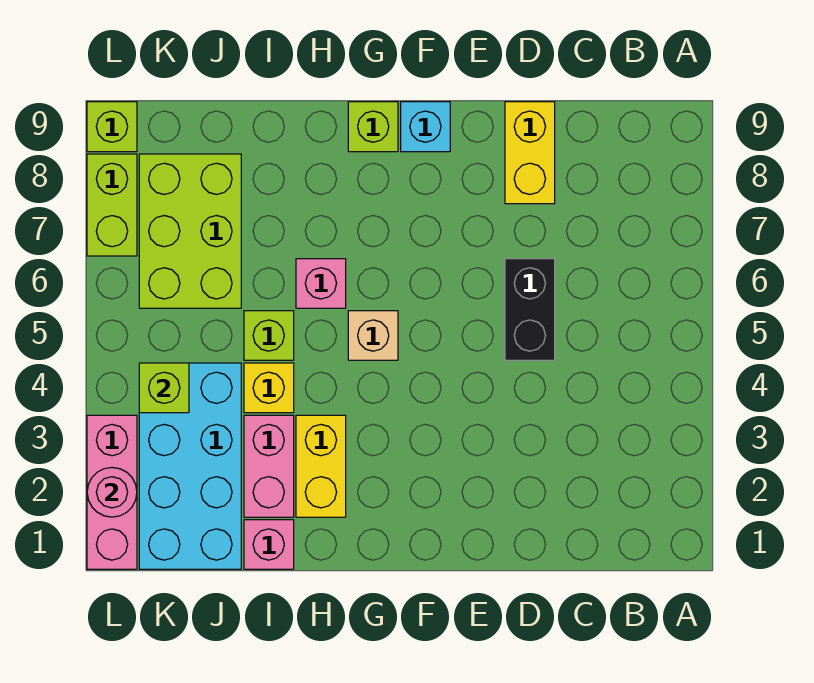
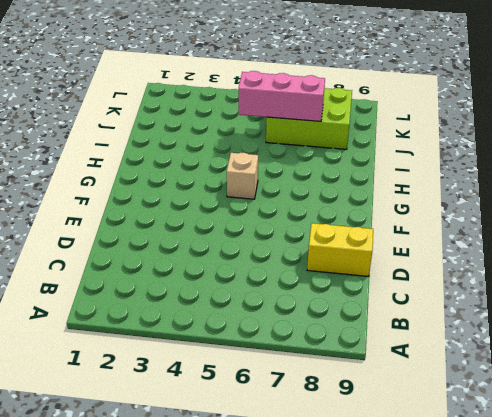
pink 1x3 brick [239,71,325,121] -> pink 1x3 brick moved to [87,415,137,569]
none -> black 1x2 brick [505,259,555,360]
none -> cyan 1x1 brick [401,102,450,152]
none -> lime 1x1 brick [348,102,398,152]

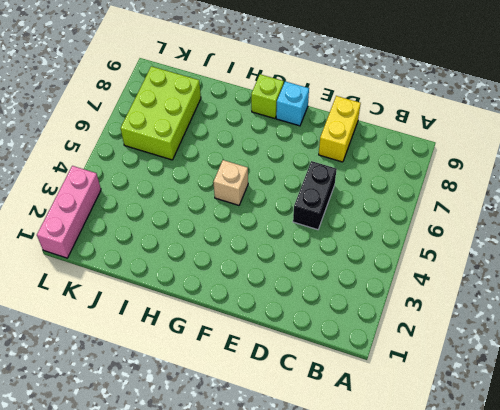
none -> yellow 1x2 brick [296,415,346,517]
none -> pink 1x1 brick [296,259,346,308]
none -> pink 1x1 brick [244,520,294,569]

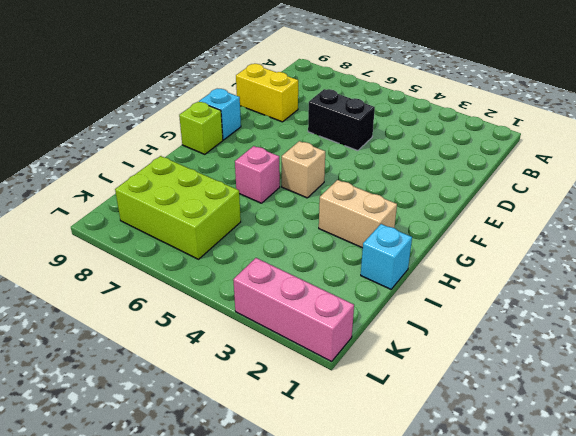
tan 1x2 brick [319,180,397,248] -> yellow 1x2 brick [296,415,346,517]
cyan 1x1 brick [361,224,412,289] -> pink 1x1 brick [244,520,294,569]
none -> pink 1x2 brick [244,415,294,517]
none -> yellow 1x1 brick [244,363,294,413]
none -> lime 1x1 brick [244,311,294,360]

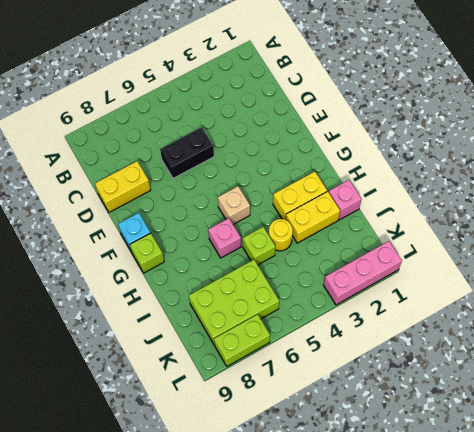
yellow 1x2 brick [286,191,340,243] -> pink 1x2 brick [244,415,294,517]
yellow 1x1 round brick [269,219,293,251] -> yellow 1x1 brick [244,363,294,413]
none -> cyan 2x4 brick [139,363,241,569]
none -> lime 1x1 brick [87,102,137,152]
none -> lime 1x1 brick [139,363,189,413]

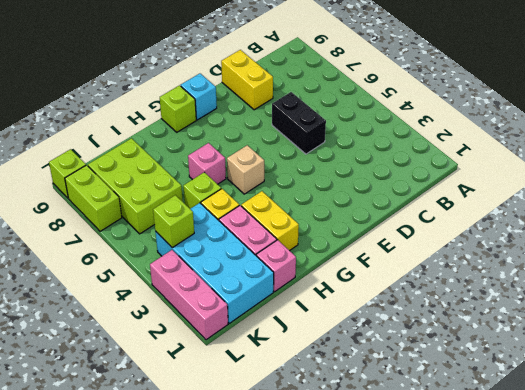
none -> pink 1x1 round brick [87,468,137,517]

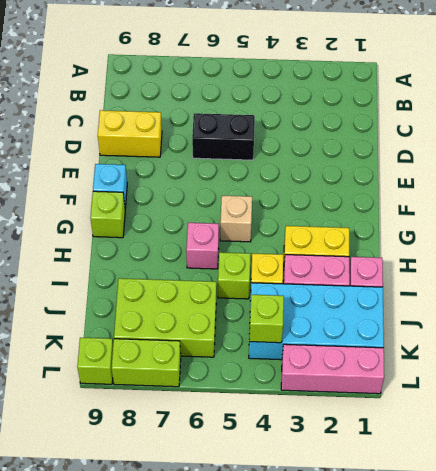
none -> pink 1x1 round brick [87,468,137,517]

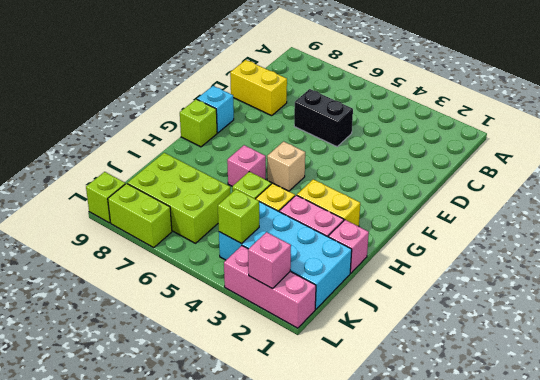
pink 1x1 brick [248,232,291,288] -> pink 1x1 round brick [87,468,137,517]

